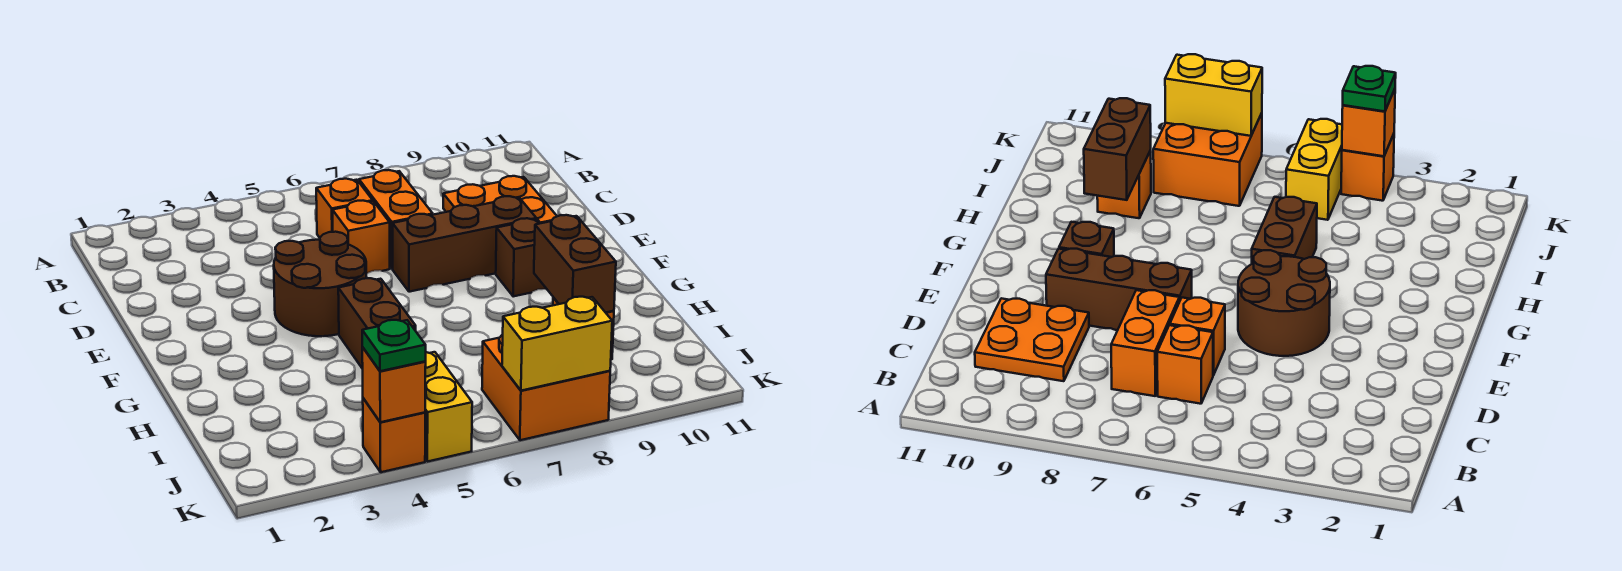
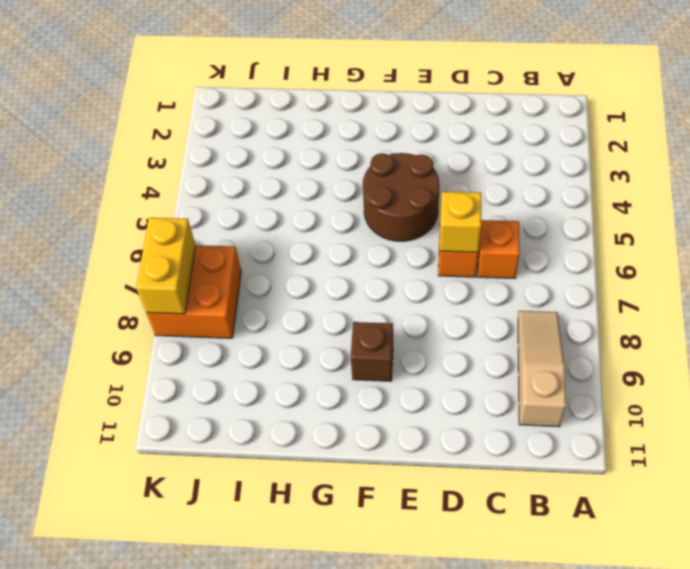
tan 1x3 slope [518,311,566,427] -> none
yellow 1x1 brick [439,192,481,252] -> none
none -> orange 1x2 brick [359,170,433,269]
none -> orange 2x2 plate [443,176,557,223]
none -> brown 1x3 brick [393,196,536,292]

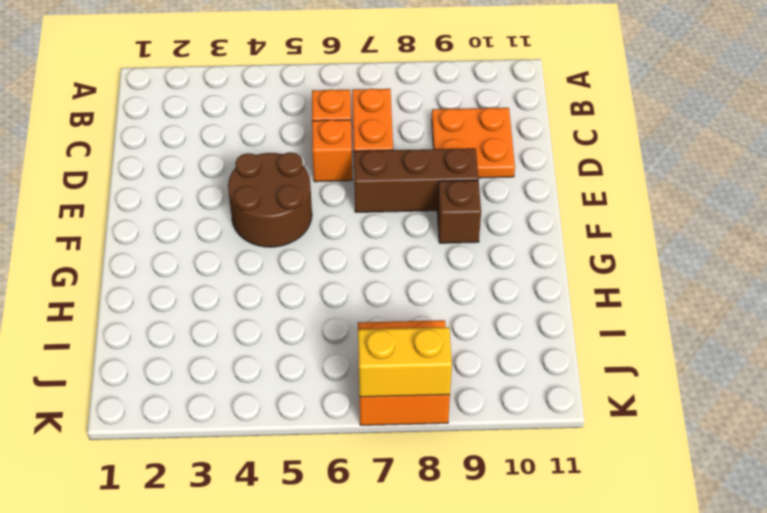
none -> brown 1x2 brick [338,278,416,369]
none -> orange 1x1 brick [1097,151,1151,218]
none -> yellow 1x2 brick [425,352,472,462]

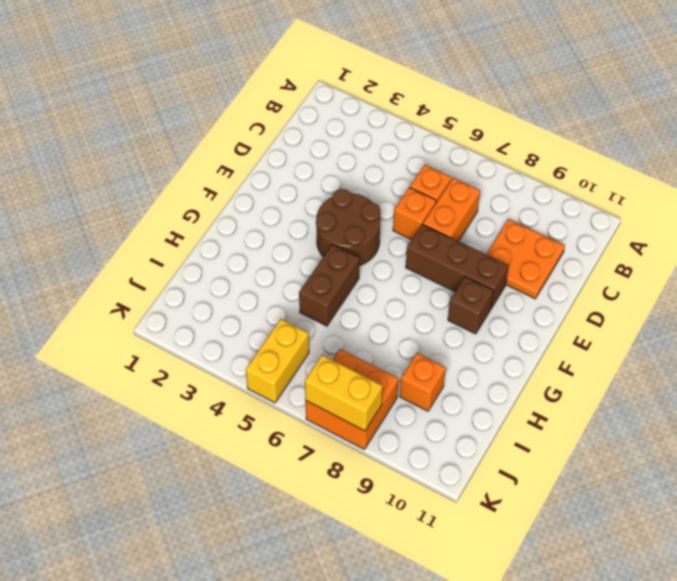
none -> orange 1x1 brick [363,398,425,472]
none -> brown 1x2 brick [534,215,616,313]
none -> orange 1x1 brick [362,347,426,422]

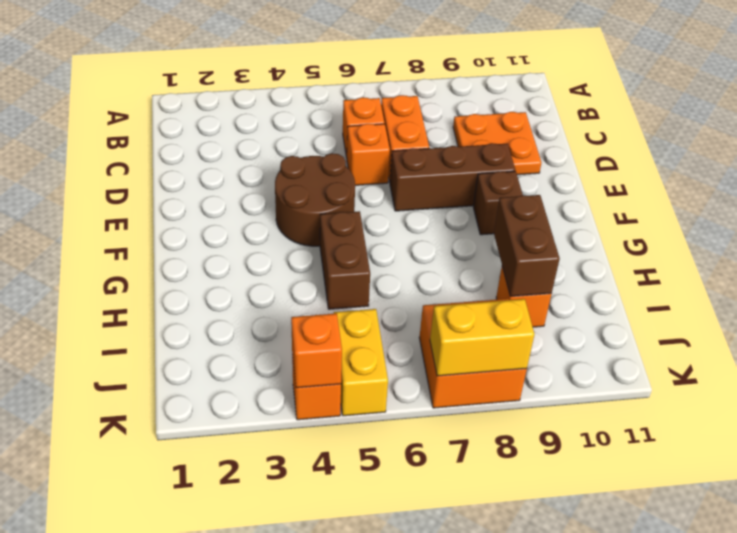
none -> green 1x1 plate [362,320,426,371]

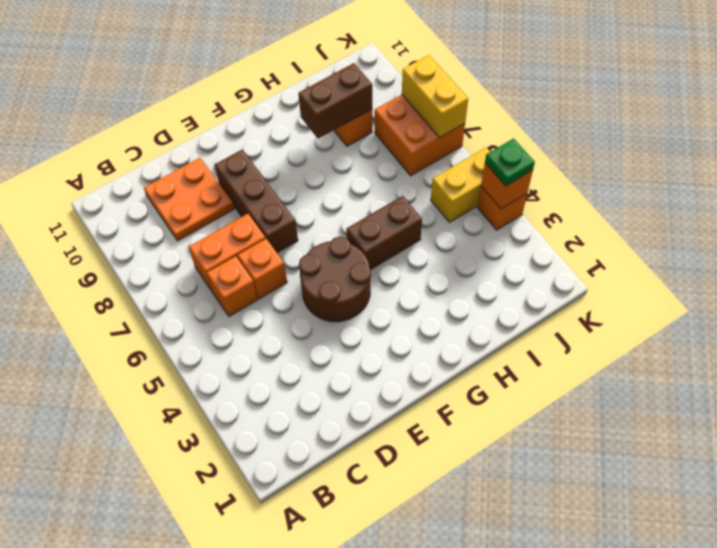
none -> brown 1x1 brick [496,218,546,297]

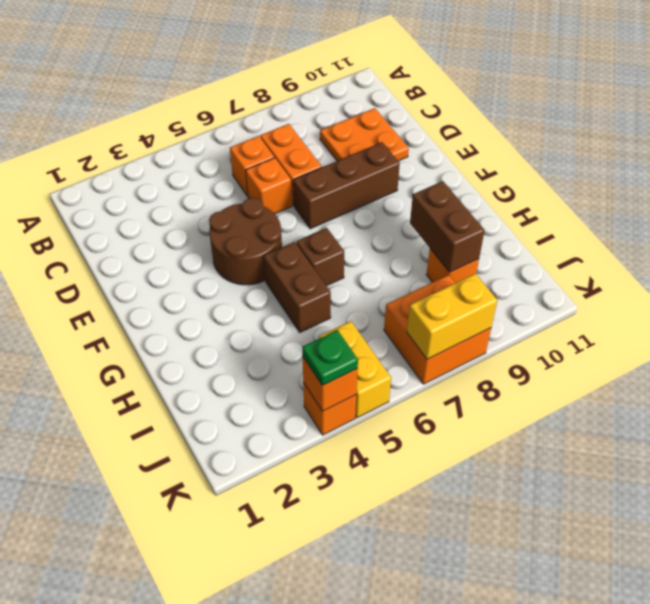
brown 1x1 brick [296,228,344,286] -> brown 1x1 brick moved to [496,218,546,297]

